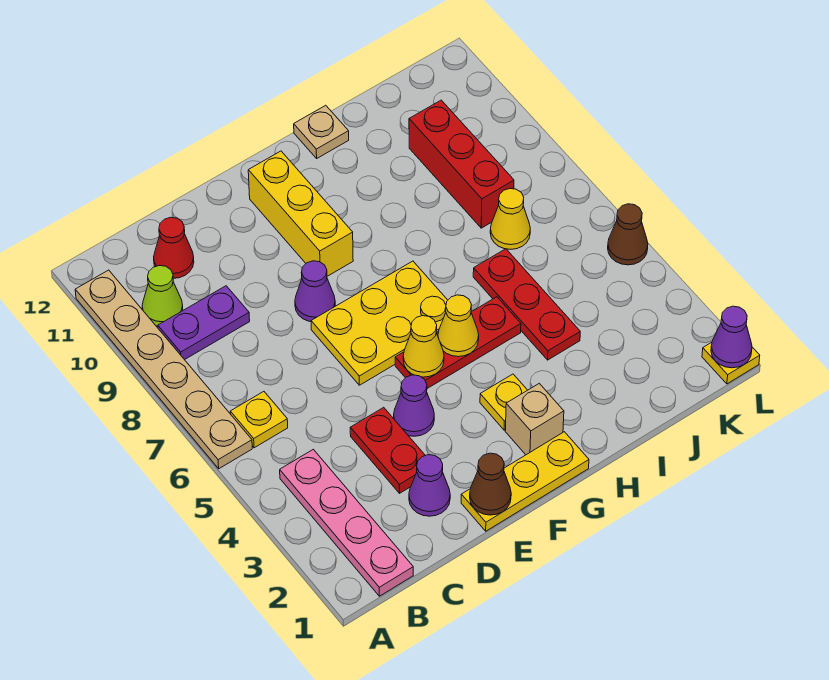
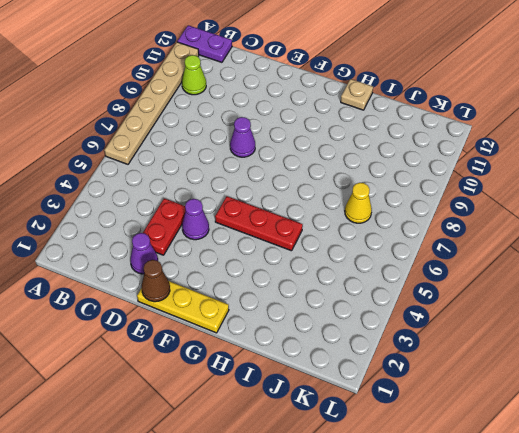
purple 1x2 plate [177,25,232,62] -> purple 1x2 plate moved to [158,286,250,360]
none -> pink 1x4 plate [280,449,413,596]
none -> yellow 1x1 plate [230,392,288,448]
none -> red 1x1 cone [154,217,194,278]

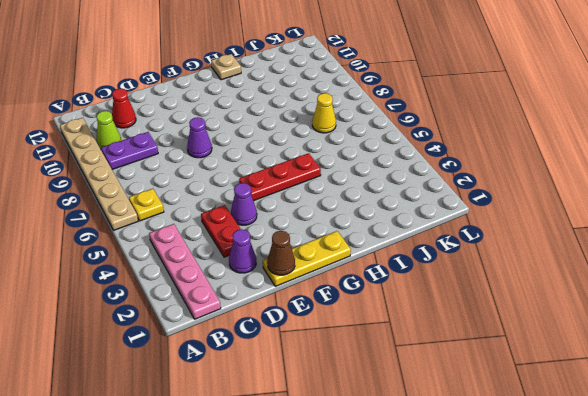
none -> yellow 2x3 plate [311,261,448,385]
none -> yellow 1x3 brick [248,151,353,276]
none -> tan 1x1 brick [505,383,564,455]

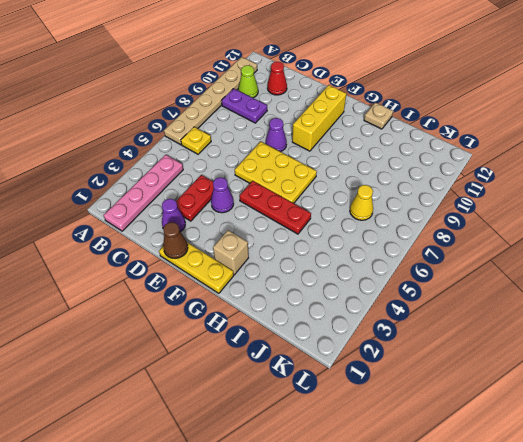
none -> yellow 1x1 plate [480,374,527,430]
none -> red 1x3 plate [473,249,580,360]
none -> red 1x3 brick [409,100,514,228]

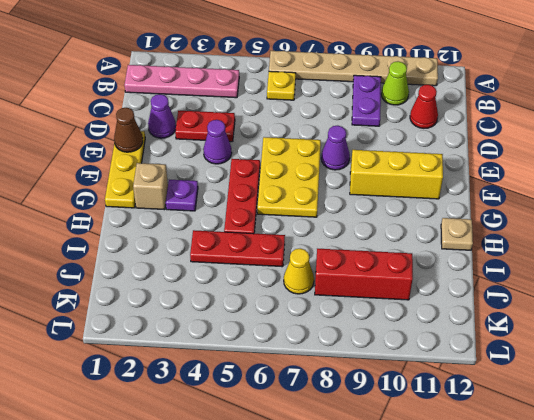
purple 1x1 plate [166,180,198,211] -> yellow 1x1 plate [480,374,527,430]
none -> yellow 1x1 plate [702,342,760,384]
none -> brown 1x1 cone [608,204,648,265]
none -> yellow 1x1 cone [403,316,444,377]

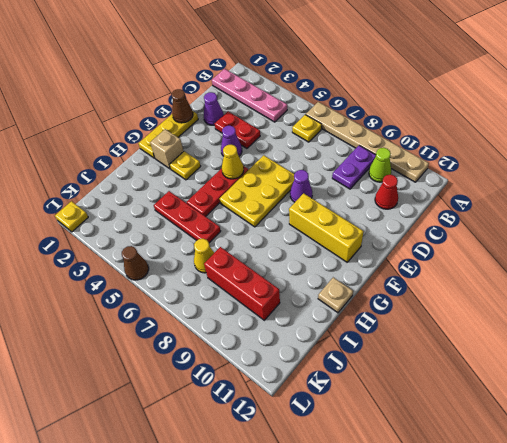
none -> yellow 1x1 cone [438,295,479,357]
none -> purple 1x1 cone [711,306,752,368]

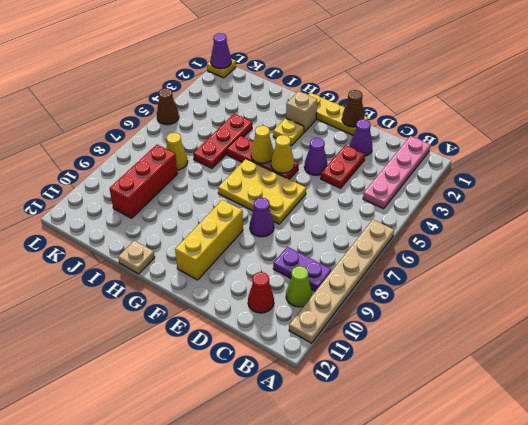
none -> yellow 1x1 plate [230,392,288,448]

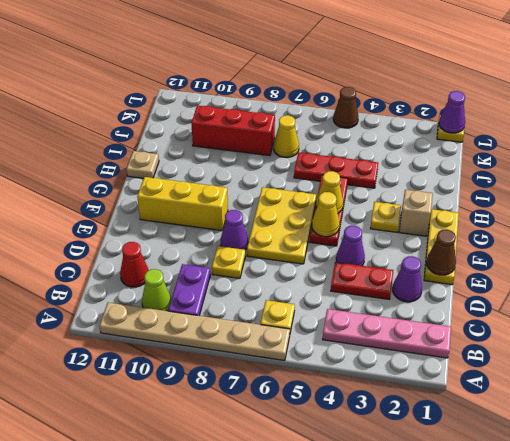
yellow 1x1 plate [212,246,245,278] -> none

